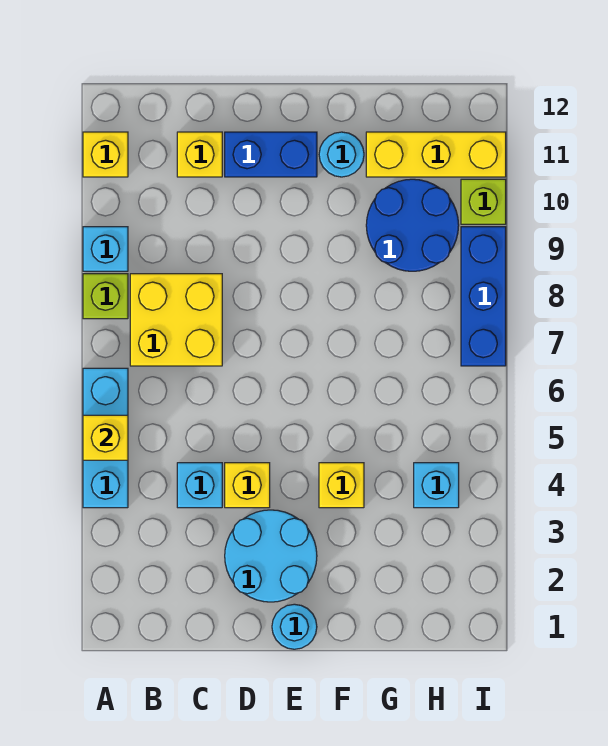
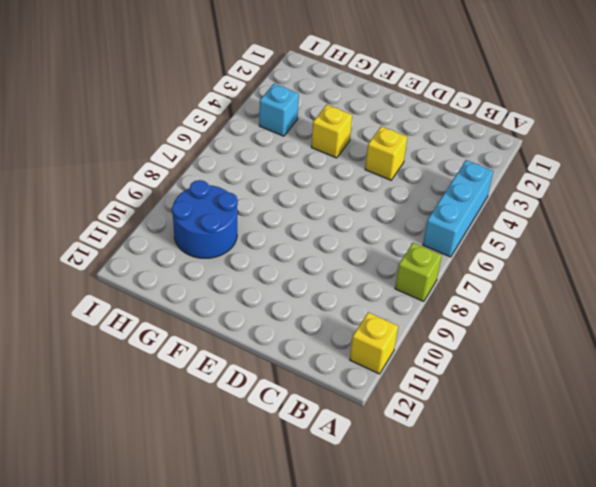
none -> cyan 1x1 brick [83,227,128,271]
none -> yellow 2x2 brick [130,274,222,366]
none -> cyan 1x1 brick [177,463,222,508]

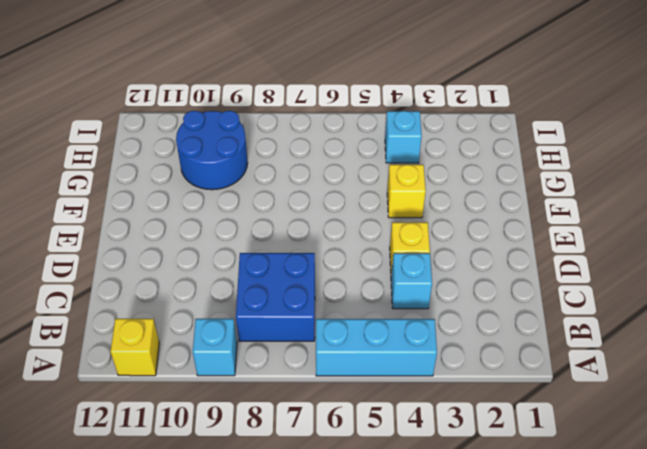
blue 2x2 brick [236,253,315,341] -> yellow 2x2 brick [130,274,222,366]
none -> lime 1x1 brick [83,274,128,319]
none -> yellow 1x1 brick [177,132,222,177]
none -> cyan 2x2 round brick [225,510,317,602]

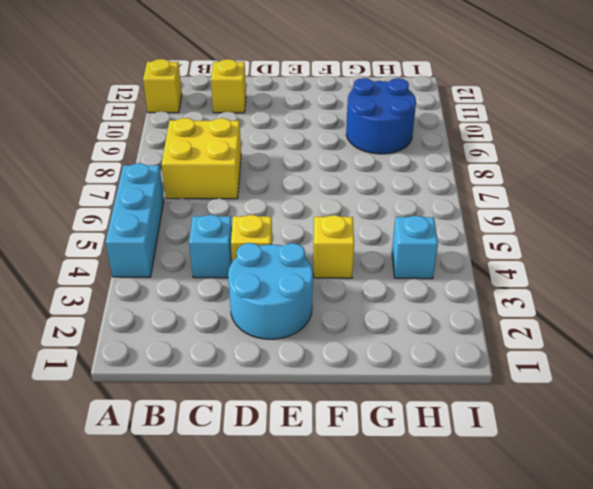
none -> lime 1x1 brick [83,274,128,319]
none -> cyan 1x1 brick [83,227,128,271]
none -> blue 1x2 brick [225,132,317,177]

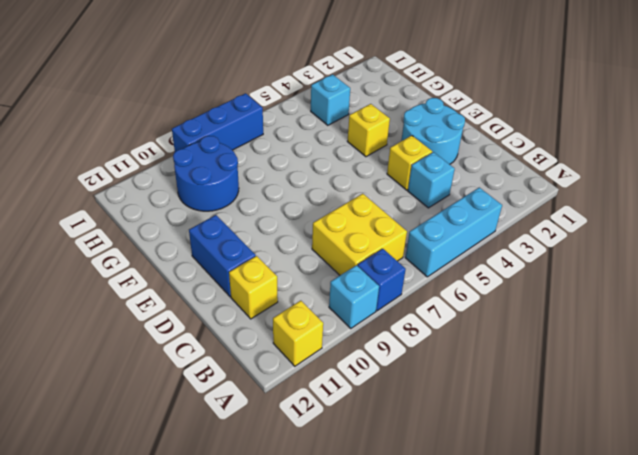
blue 1x1 brick [358,249,406,311] -> lime 1x1 brick [83,274,128,319]
none -> cyan 1x1 round brick [272,604,317,649]
none -> cyan 1x1 round brick [319,132,364,177]
none -> yellow 1x3 brick [366,132,506,177]

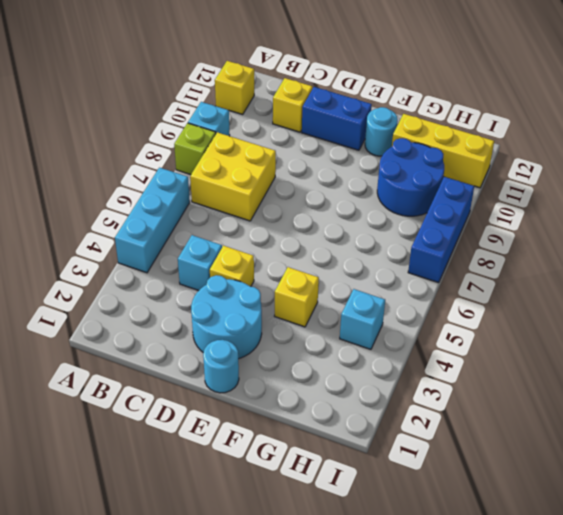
none -> lime 1x1 brick [461,179,506,224]
none -> yellow 1x1 brick [83,415,128,460]

